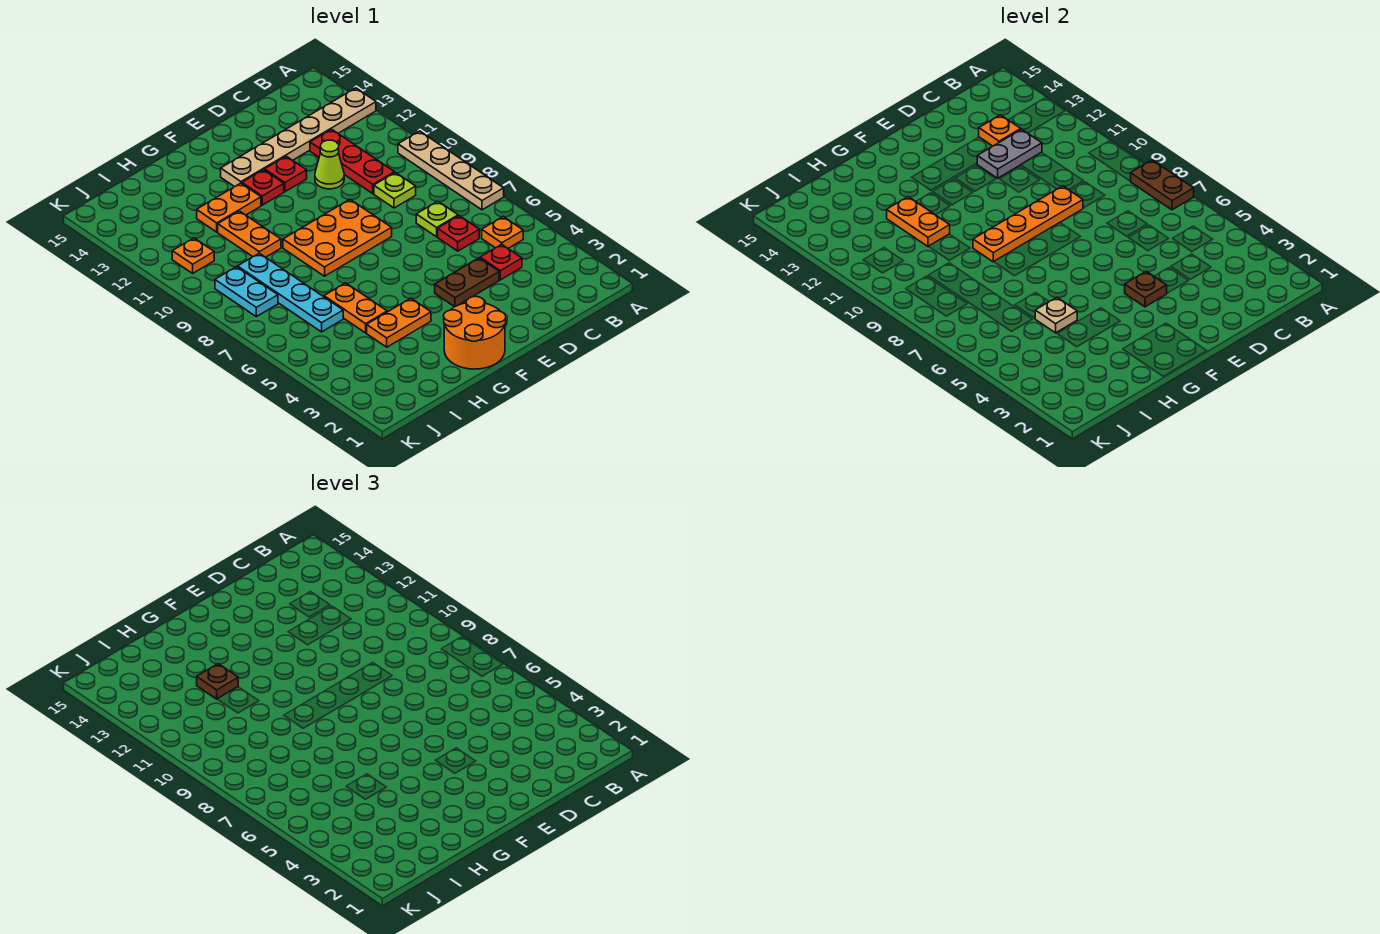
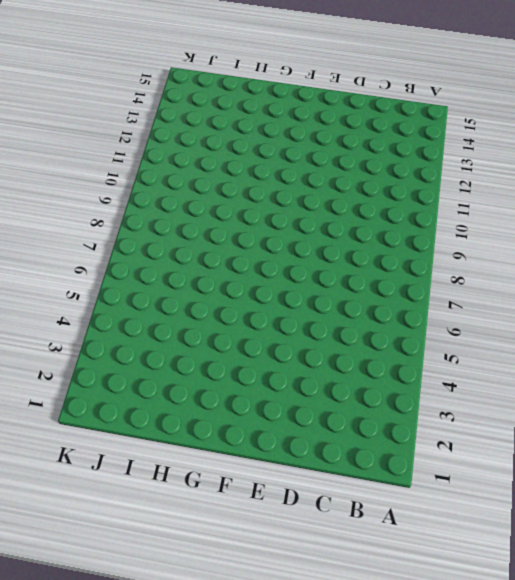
none -> tan 1x4 plate [398,131,504,210]
none -> tan 1x6 plate [221,88,376,187]
none -> orange 1x1 plate [482,217,523,248]

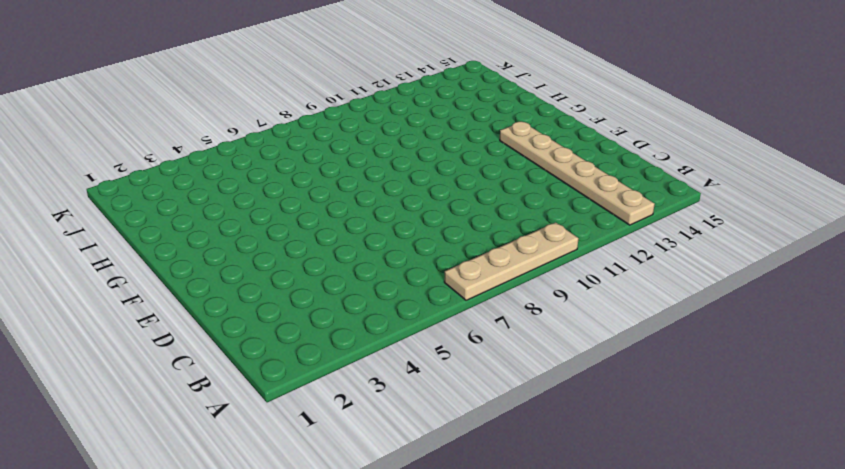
none -> orange 1x1 plate [482,217,523,248]
none -> red 1x1 plate [480,244,522,280]
none -> red 1x1 plate [438,216,479,251]

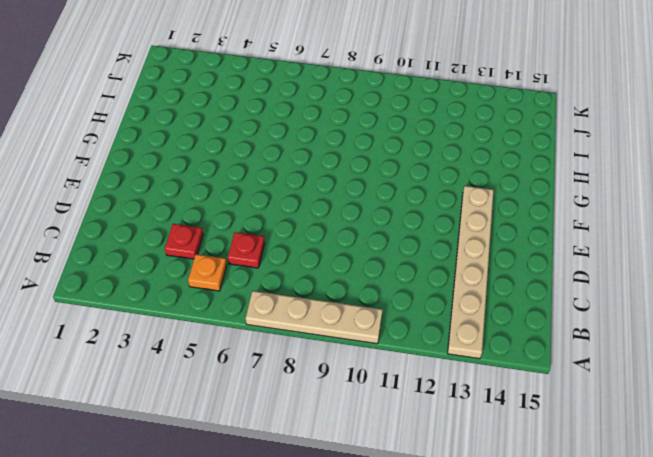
none -> lime 1x1 plate [416,201,458,237]
none -> lime 1x1 plate [374,173,416,208]
none -> red 1x3 plate [310,129,394,193]

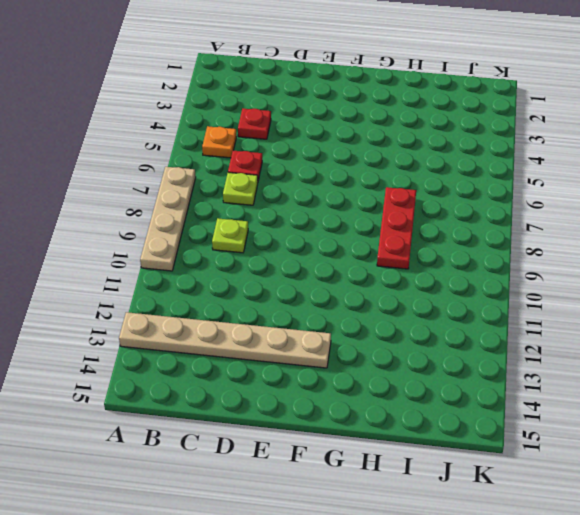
red 1x3 plate [377,187,416,269] -> red 1x3 plate moved to [310,129,394,193]
none -> brown 1x2 plate [435,258,499,307]
none -> lime 1x1 cone [315,140,344,189]
none -> orange 2x3 plate [283,200,392,276]

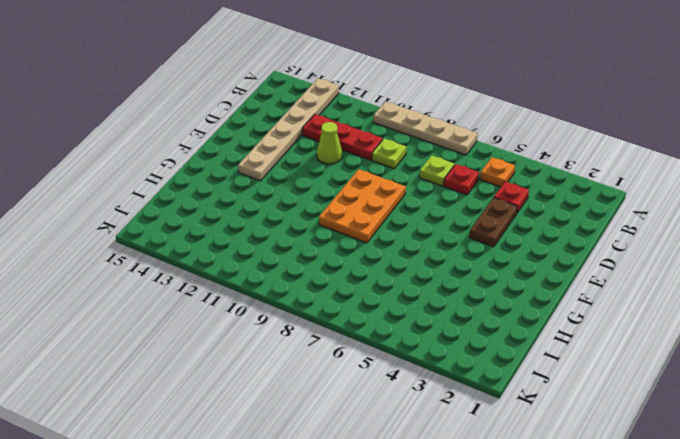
none -> red 1x1 plate [265,156,307,192]
none -> orange 2x2 round brick [444,297,506,369]
none -> red 1x1 plate [242,170,284,205]

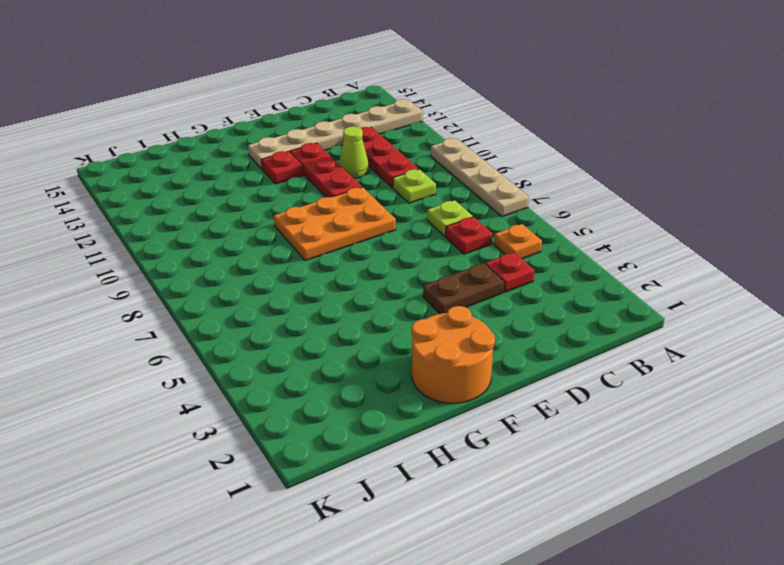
red 1x3 plate [290,143,362,197] -> red 1x1 plate [265,156,307,192]
none -> orange 1x2 plate [367,298,431,347]
none -> orange 1x2 plate [197,183,261,232]
none -> orange 1x2 plate [324,283,387,333]

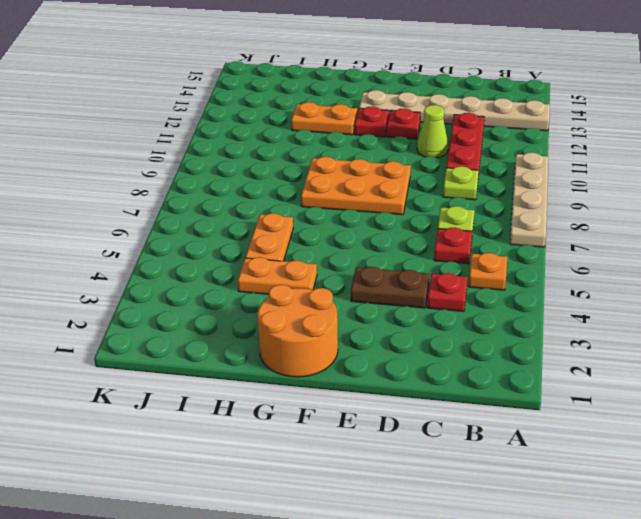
none -> orange 1x2 plate [218,211,281,257]
none -> cyan 1x4 plate [238,253,343,332]
none -> cyan 1x2 plate [215,267,278,317]

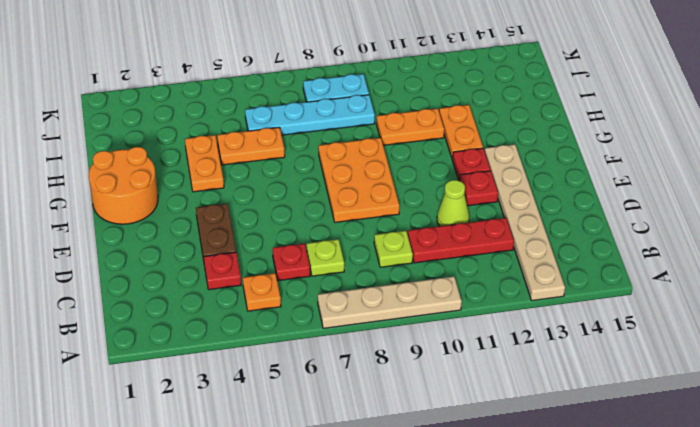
none -> orange 1x1 plate [172,238,214,273]
none -> brown 1x2 plate [1130,160,1194,210]
none -> grey 1x2 plate [977,129,1042,178]

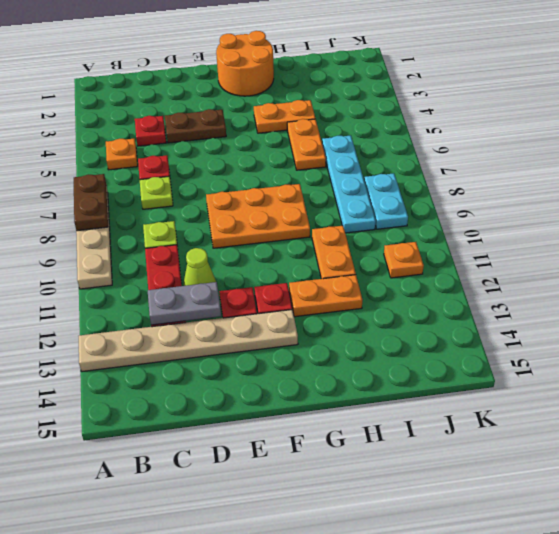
none -> orange 1x1 plate [979,115,1021,146]
none -> orange 1x4 plate [973,186,1083,262]
none -> brown 1x1 plate [1125,271,1167,307]

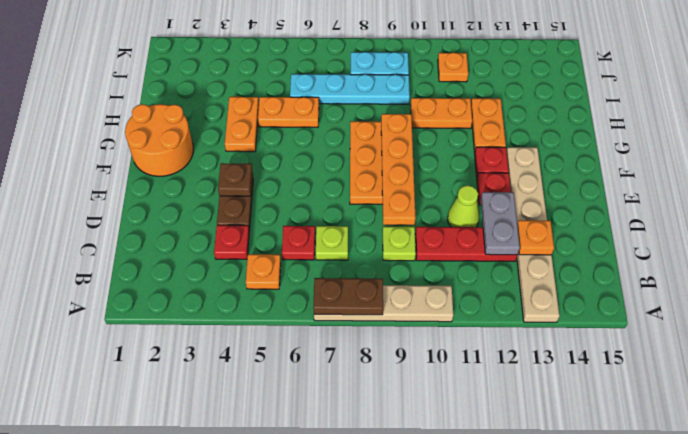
none -> tan 1x1 plate [1035,297,1077,333]
none -> orange 1x2 plate [887,197,950,247]
none -> brown 1x1 plate [197,664,238,699]

